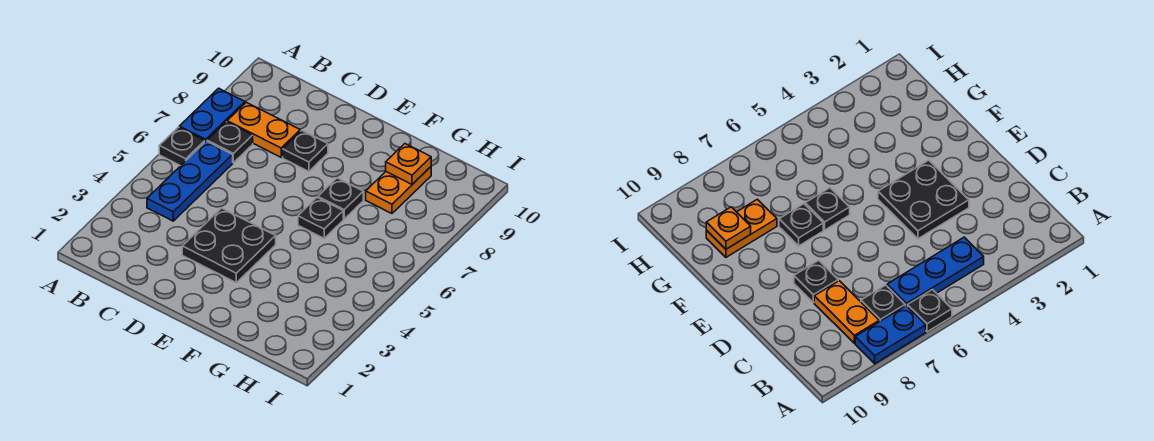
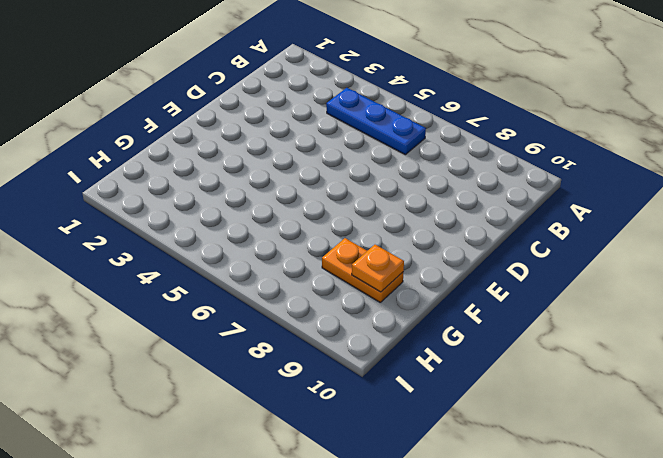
none -> black 1x1 plate [159,127,205,166]
none -> blue 1x2 plate [179,88,245,142]

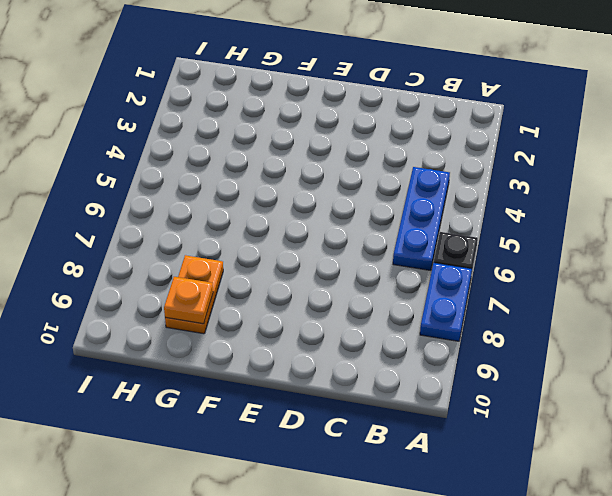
none -> black 1x1 plate [207,122,253,163]
none -> orange 1x2 plate [227,102,300,157]

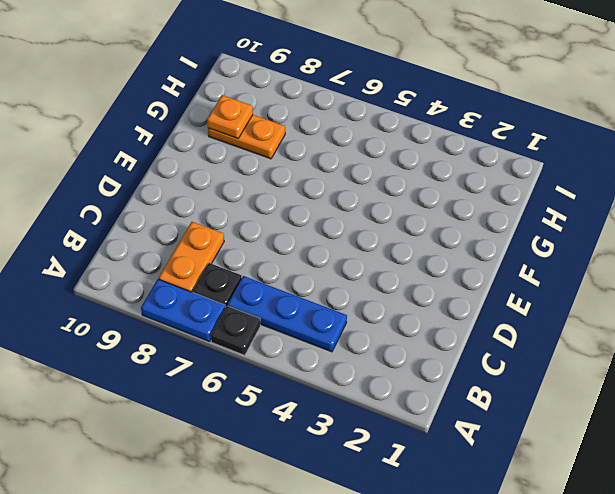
none -> black 2x2 plate [182,208,276,283]
none -> black 1x1 plate [283,130,328,171]

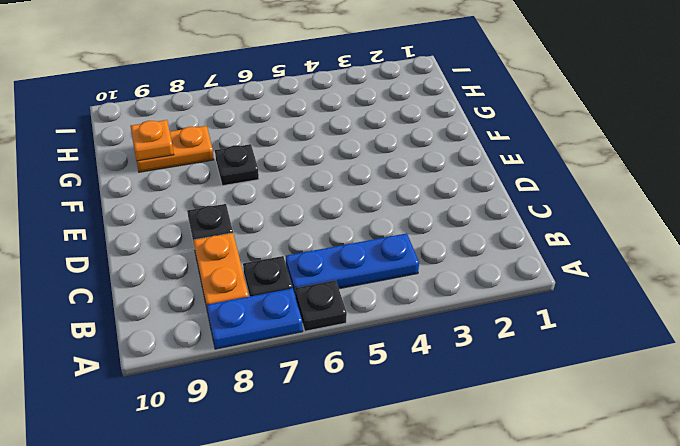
none -> black 2x2 plate [182,208,276,283]
none -> black 1x1 plate [298,198,343,238]

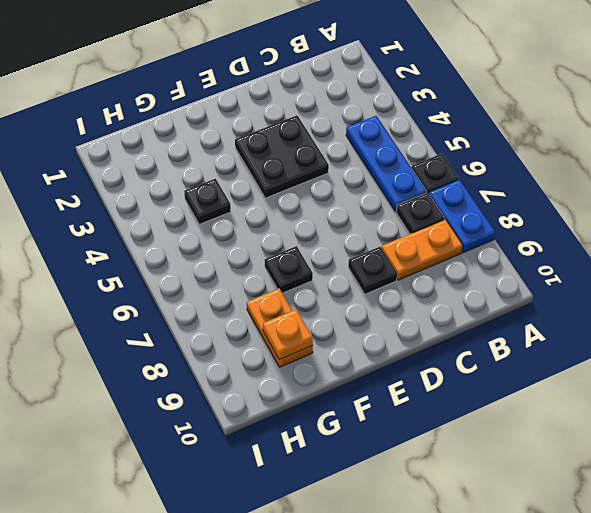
black 1x1 plate [184,179,231,224] -> black 1x1 plate moved to [298,198,343,238]

